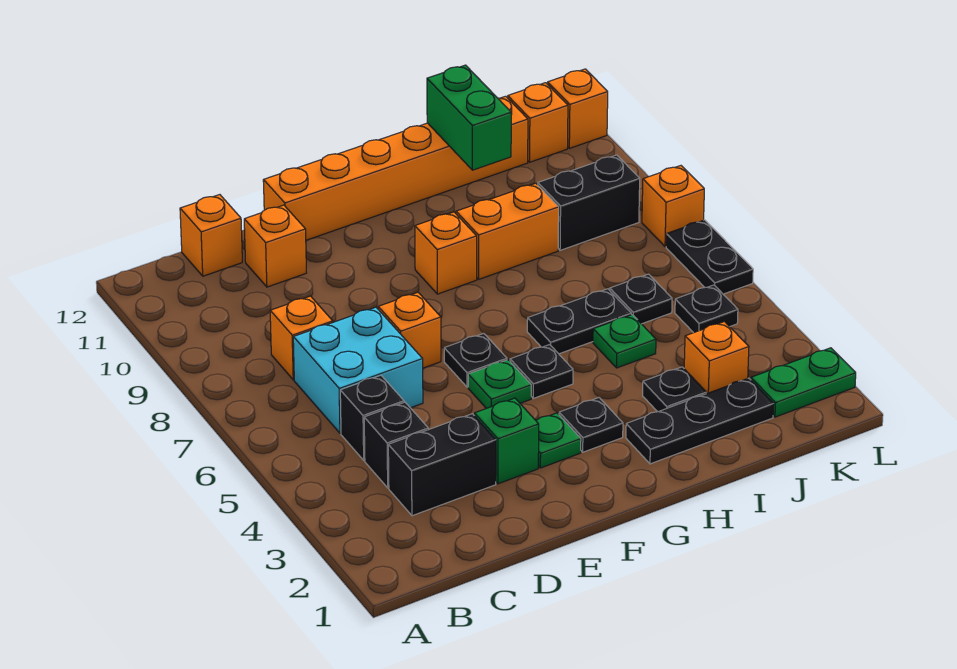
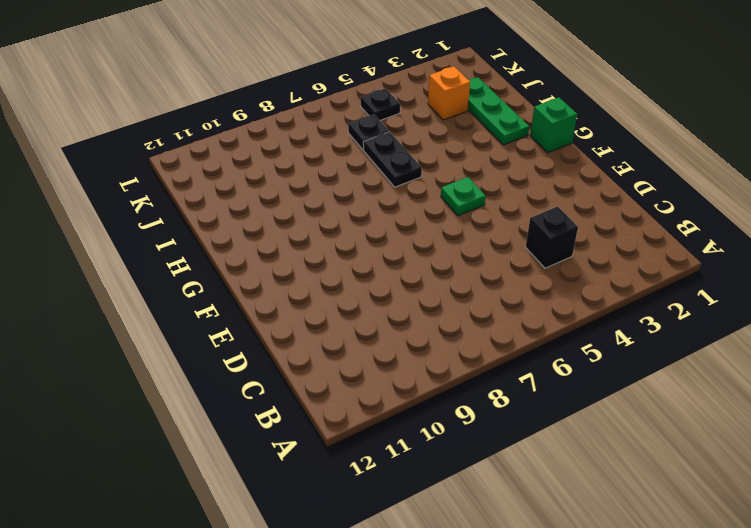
green 1x1 brick [530,97,577,153] -> green 1x1 brick moved to [474,398,539,484]
green 1x3 plate [468,77,529,145] -> black 1x3 plate [626,378,774,464]
none -> black 1x2 brick [388,414,496,516]
none -> black 1x1 brick [340,375,404,460]
none -> cyan 2x2 brick [293,307,423,433]
none -> orange 1x1 brick [270,296,333,380]

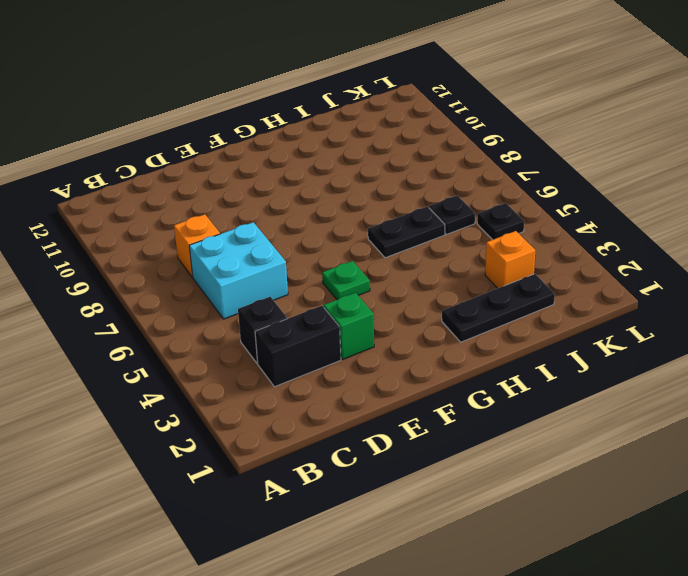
none -> black 1x1 brick [340,375,404,460]
none -> orange 1x1 brick [180,195,242,276]
none -> orange 1x1 brick [244,205,306,287]
none -> orange 1x1 brick [378,292,441,368]

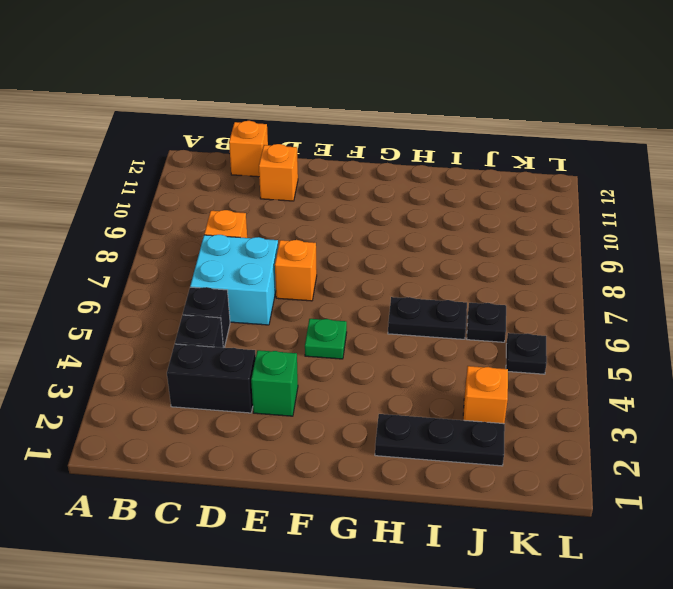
none -> orange 1x6 brick [263,96,528,240]
none -> green 1x1 plate [536,413,581,468]
none -> black 1x1 plate [444,334,507,387]
none -> black 1x1 plate [559,398,623,452]

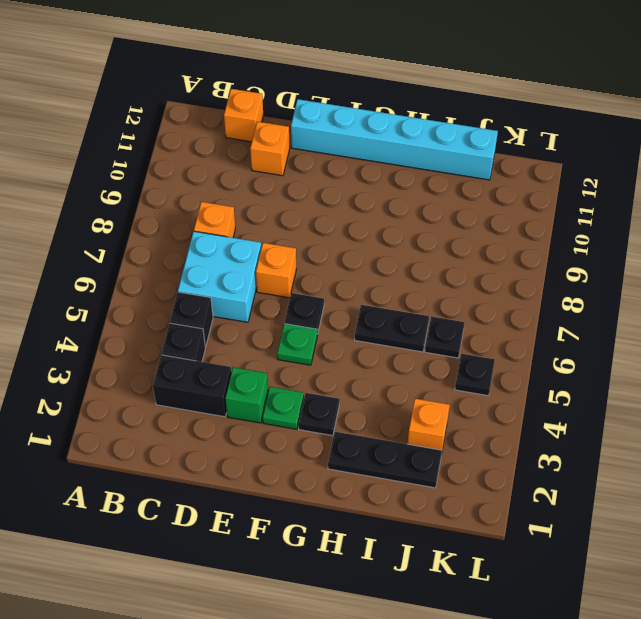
cyan 1x6 brick [291,99,498,180] -> orange 1x6 brick [263,96,528,240]
none -> black 1x1 plate [510,345,573,398]
none -> orange 1x1 brick [415,212,477,294]
none -> orange 1x2 brick [456,183,559,279]
none -> black 1x1 plate [643,367,706,412]

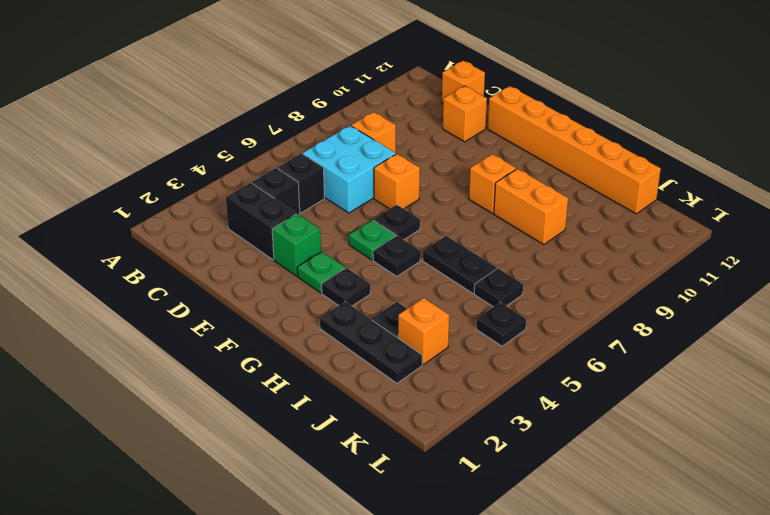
none -> green 1x1 plate [593,315,656,368]
none -> black 1x2 brick [538,155,640,250]
none -> green 1x2 plate [751,348,856,417]
none -> orange 1x1 brick [508,83,568,162]

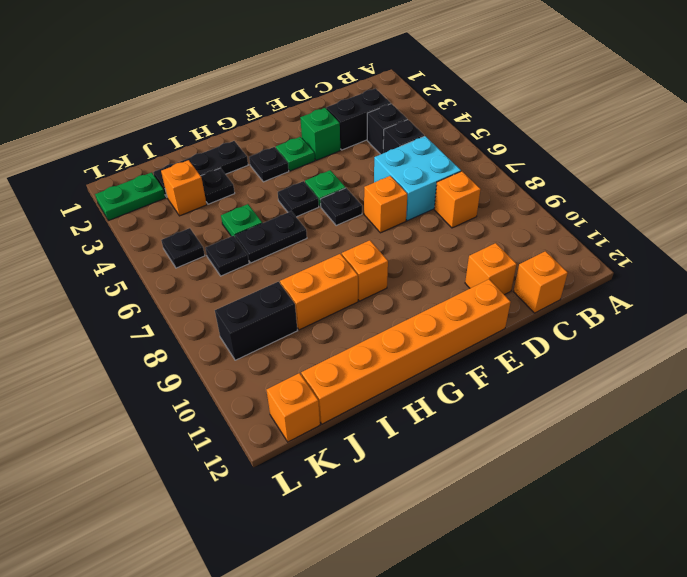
none -> black 1x2 plate [666,220,753,294]
none -> orange 1x1 brick [642,166,704,247]
none -> orange 1x1 brick [548,69,608,148]
none -> green 1x2 brick [427,65,511,170]

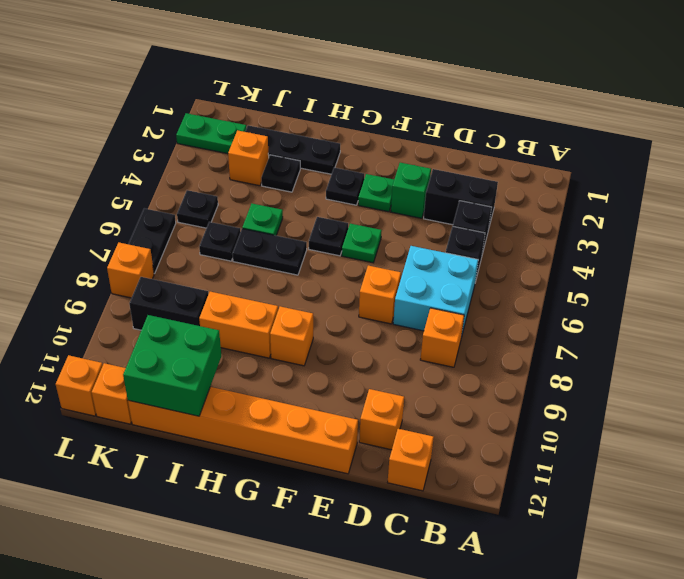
green 2x2 brick [123,315,221,416] -> green 1x2 brick [427,65,511,170]
none -> black 1x1 plate [444,334,507,387]

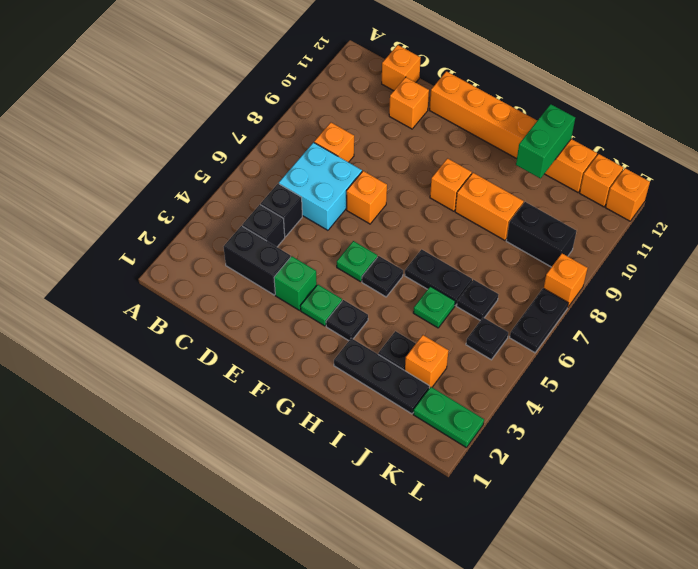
none -> black 1x1 plate [444,334,507,387]

